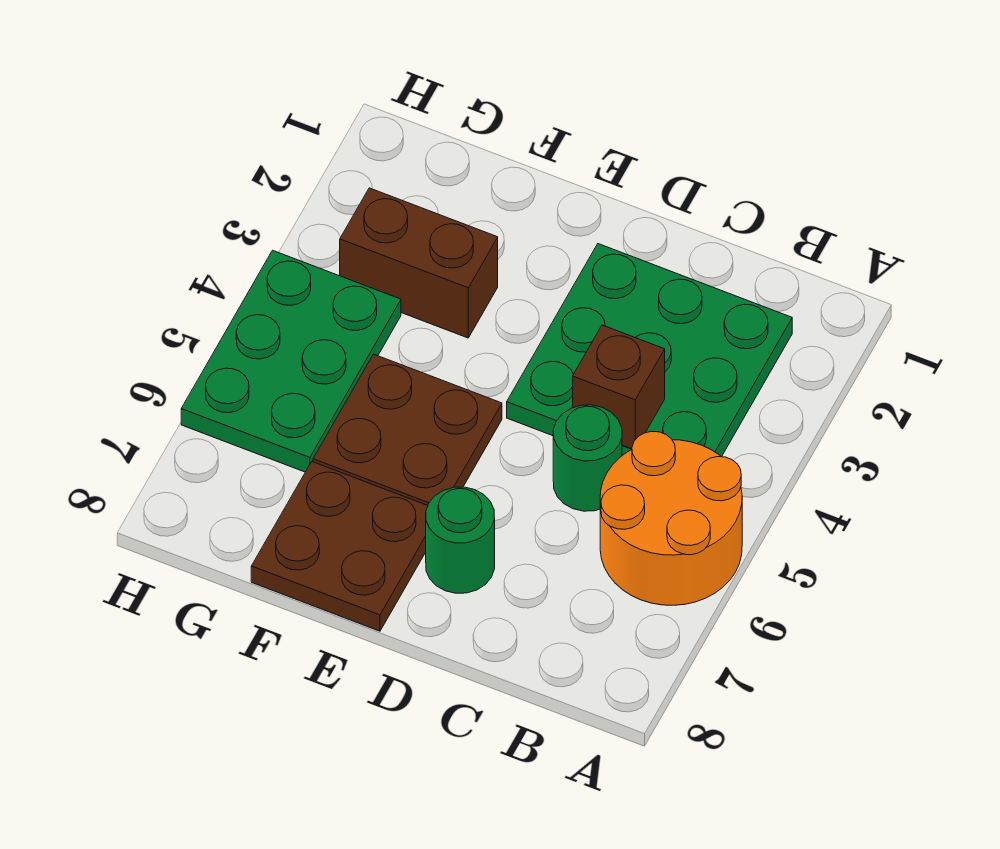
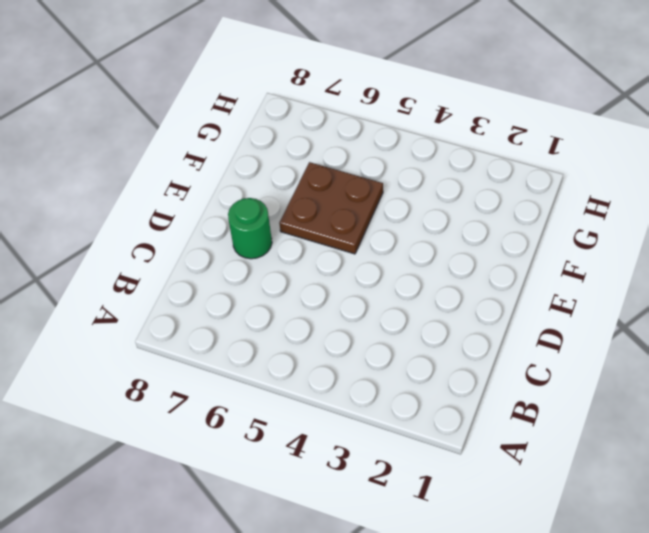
none -> orange 2x2 round brick [600,431,742,605]
none -> green 3x3 plate [507,244,792,457]

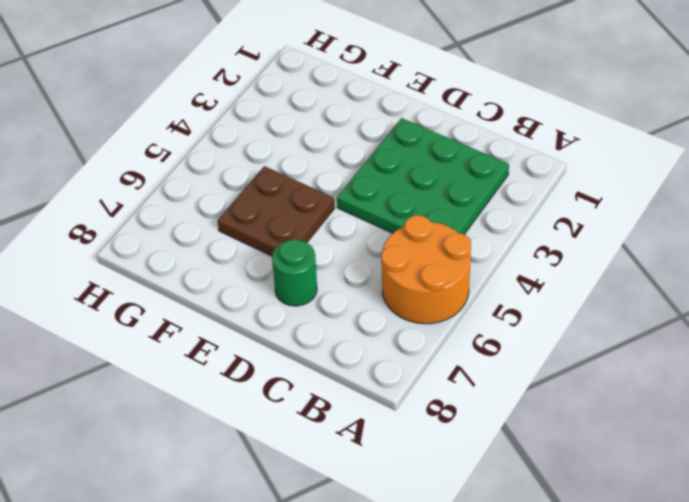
none -> green 1x1 round brick [553,405,622,511]
none -> brown 2x2 plate [251,462,428,631]

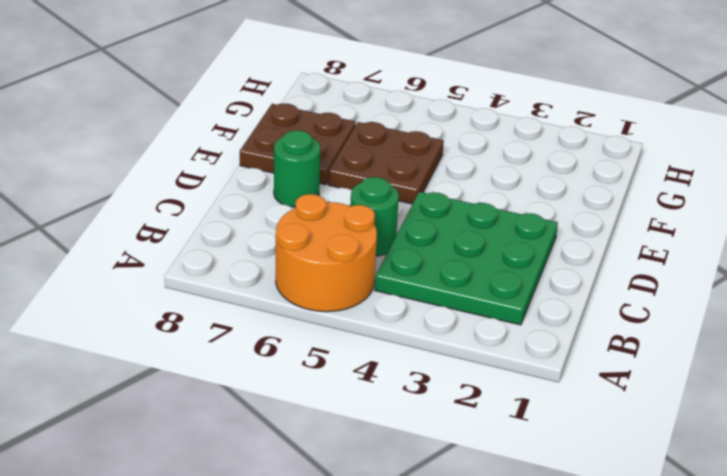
none -> brown 1x2 brick [340,188,498,338]
none -> green 2x3 plate [181,250,401,472]

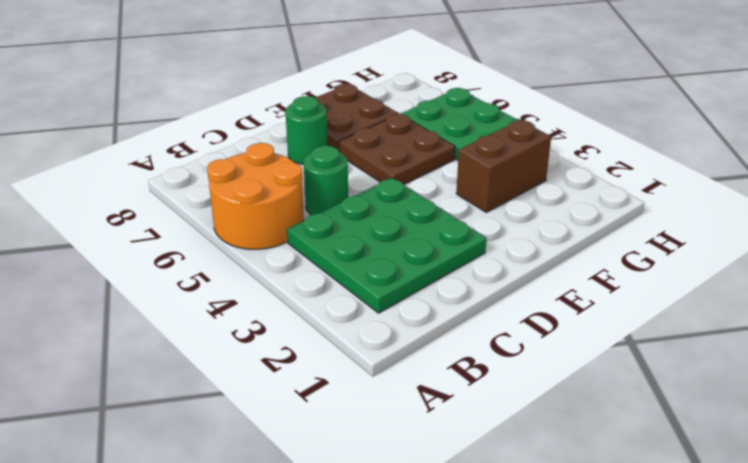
none -> brown 1x1 brick [573,325,665,449]

